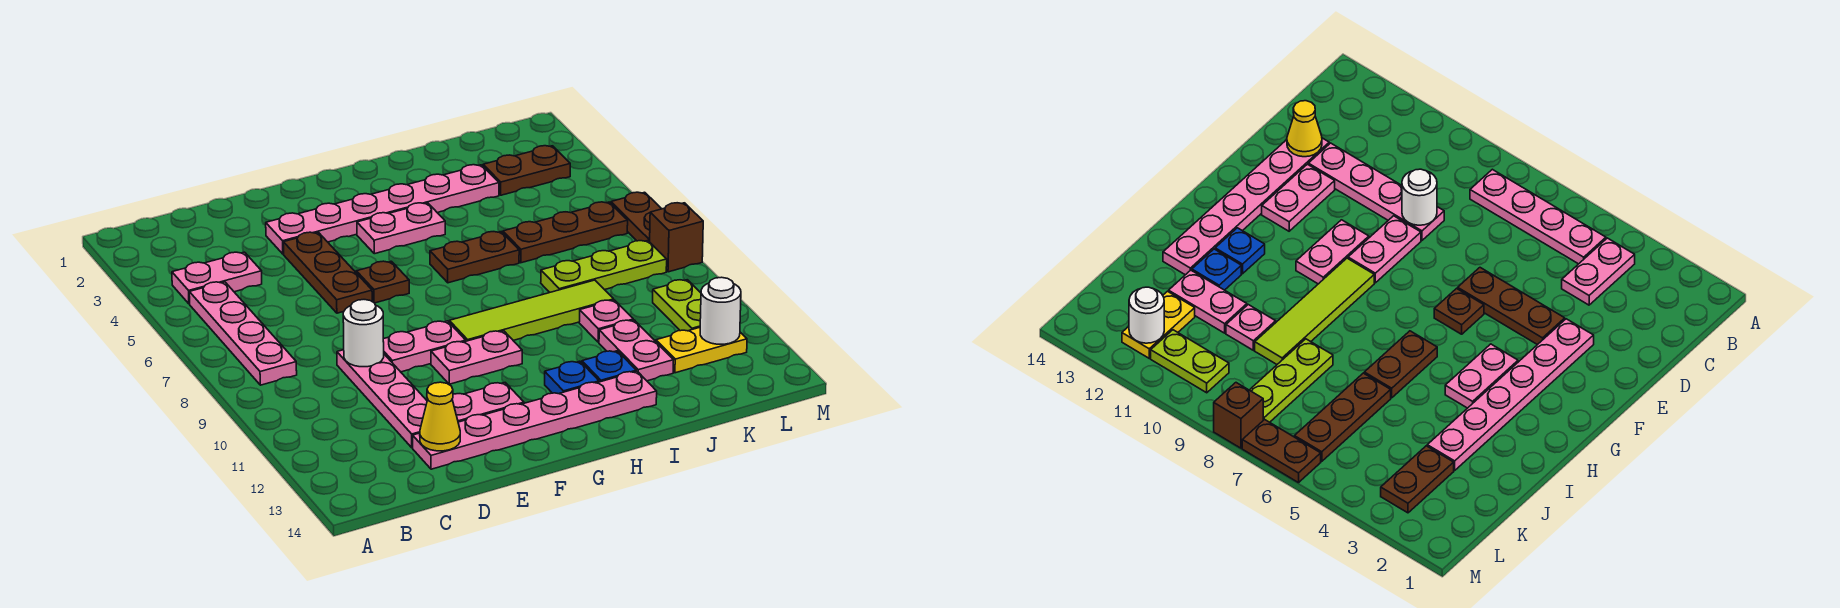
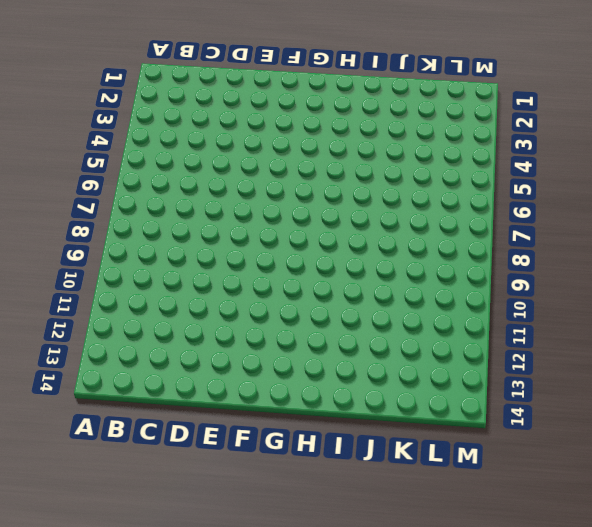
none -> pink 1x2 plate [172,252,262,304]
none -> pink 1x4 plate [189,282,297,385]
none -> pink 1x4 plate [337,350,427,448]

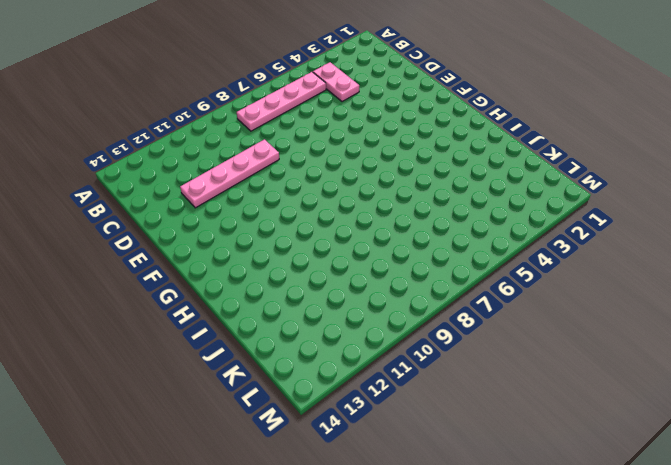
none -> pink 1x6 plate [413,371,657,469]
none -> pink 1x6 plate [266,165,499,254]
none -> brown 1x3 plate [283,232,372,313]

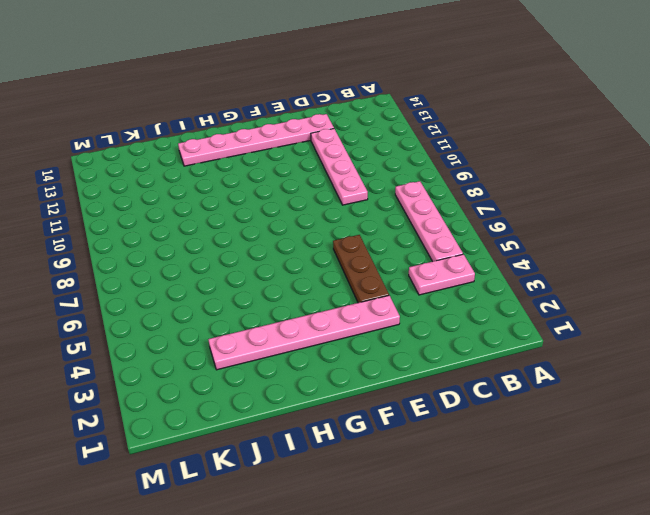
none -> pink 1x2 plate [383,321,466,372]
none -> pink 1x2 plate [452,383,524,422]
none -> brown 1x1 plate [356,261,409,303]

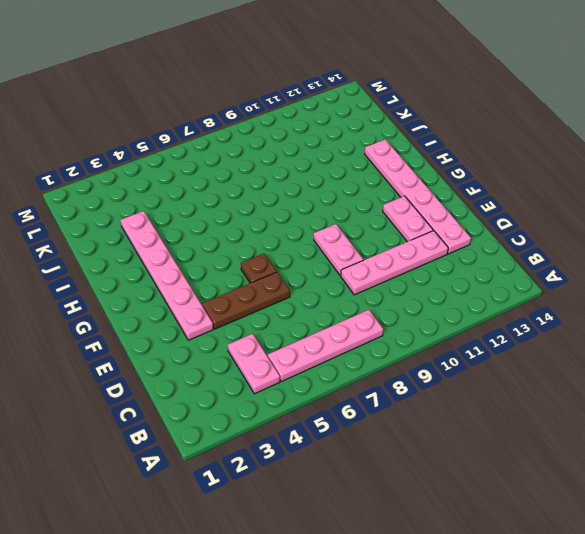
none -> pink 1x2 plate [431,331,522,384]
none -> pink 1x2 plate [357,203,445,254]
none -> lime 1x4 tile [449,280,614,341]

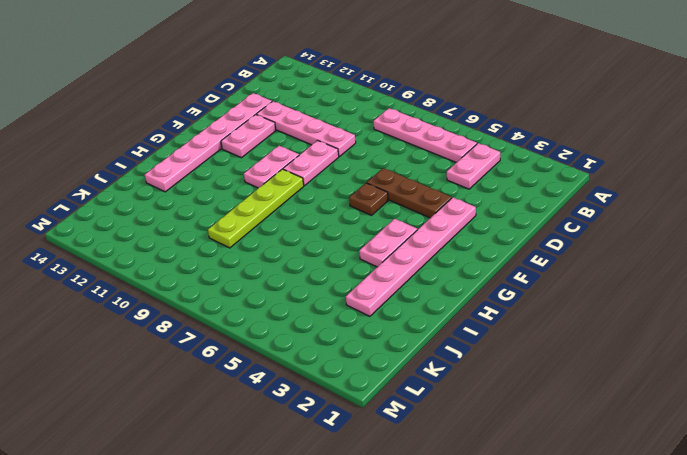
lime 1x4 plate [208,169,304,248] -> lime 1x4 tile [449,280,614,341]
none -> brown 1x2 plate [430,232,519,283]
none -> blue 1x1 plate [545,361,599,394]
none -> blue 1x1 plate [582,351,636,382]

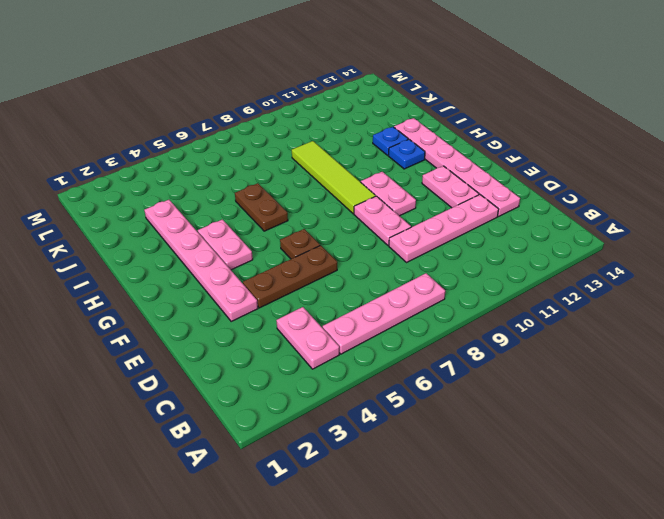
none -> brown 1x3 plate [503,202,628,263]
none -> lime 1x3 plate [541,241,667,292]
none -> pink 1x1 plate [579,300,633,342]

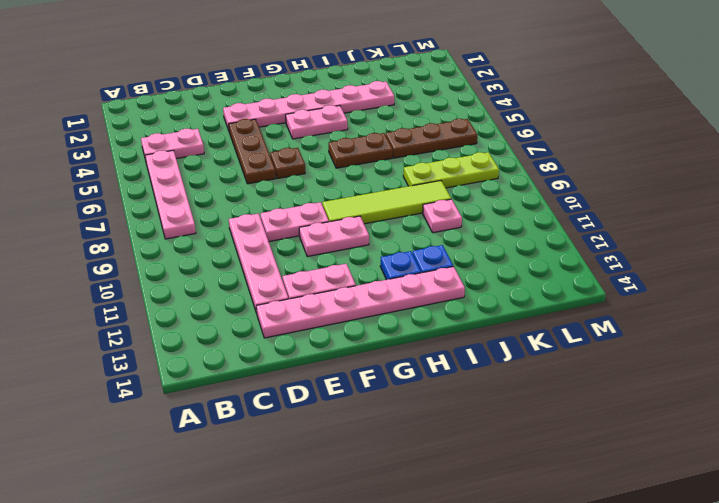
none -> pink 1x2 plate [599,320,673,381]
none -> brown 1x2 plate [483,146,570,195]
none -> yellow 1x2 plate [656,328,747,373]

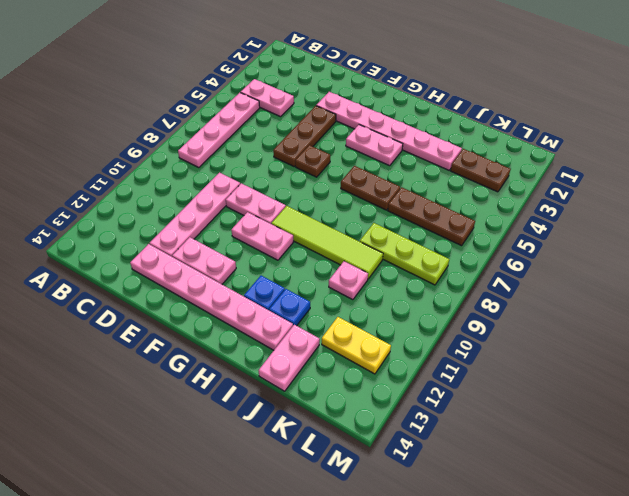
pink 1x2 plate [259,325,320,391] -> pink 1x2 plate moved to [599,320,673,381]
none -> lime 1x2 plate [653,280,701,331]
none -> brown 1x2 plate [611,192,661,242]
none -> brown 1x1 brick [650,203,703,272]

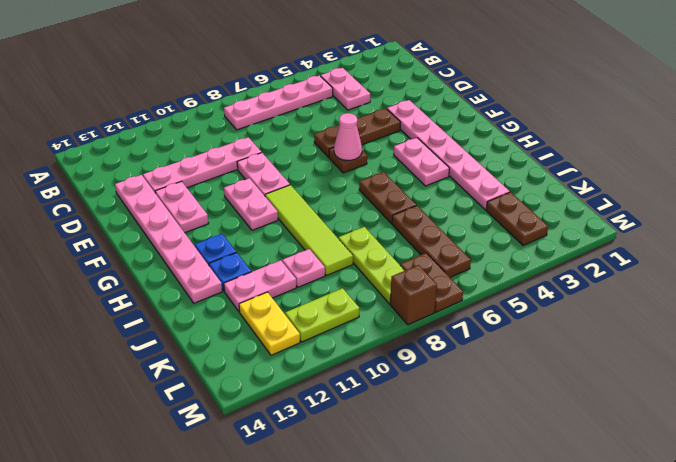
pink 1x1 cone [334,113,362,160] -> none
brown 1x2 plate [400,253,463,312] -> brown 1x2 plate turned to [611,192,661,242]
none -> white 1x1 round brick [343,300,384,367]
none -> yellow 1x1 cone [420,382,460,451]
none -> white 1x1 round brick [700,277,741,344]

